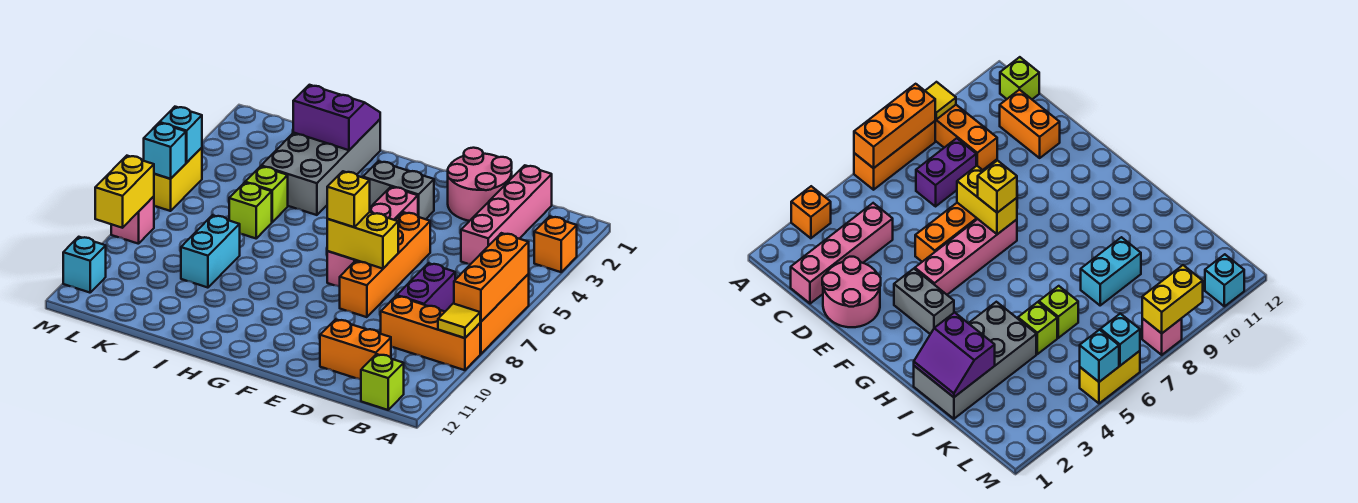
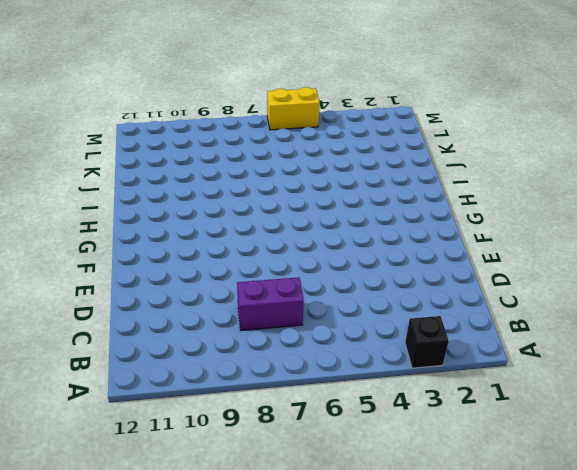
black 1x1 brick [405,316,449,368] -> orange 1x1 brick [534,216,577,272]
none -> orange 1x3 brick [480,274,529,354]
none -> orange 1x3 brick [381,296,480,370]
none -> lime 1x1 brick [361,354,404,410]

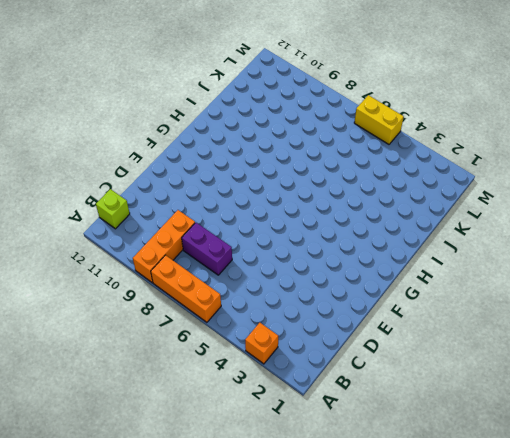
none -> pink 1x4 brick [461,165,552,264]
none -> orange 1x2 brick [320,319,391,380]
none -> pink 2x2 round brick [448,148,512,221]

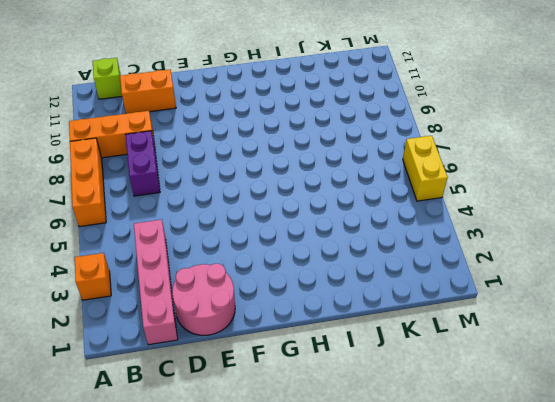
none -> orange 1x4 brick [340,212,430,317]
none -> grey 1x2 brick [363,161,434,219]
none -> pink 1x4 brick [327,187,418,287]

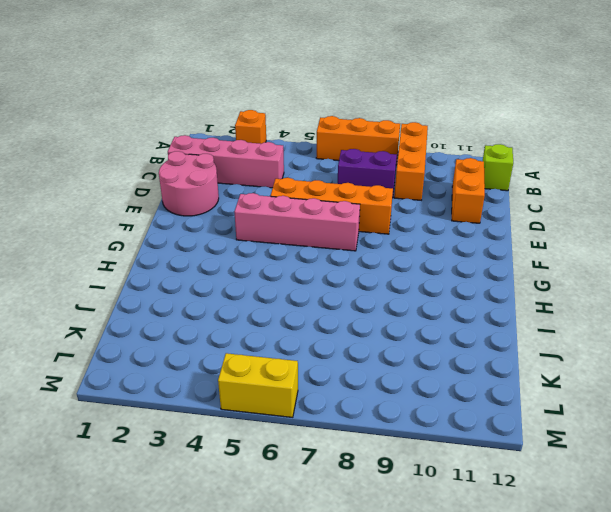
none -> grey 1x2 brick [363,161,434,219]
none -> grey 2x4 brick [261,119,380,215]
none -> lime 1x1 brick [245,166,288,222]

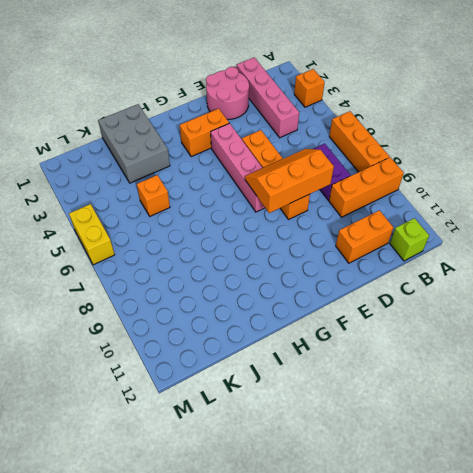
orange 2x3 slope [245,149,334,213] -> yellow 1x2 brick [327,212,398,269]
orange 1x2 brick [180,109,229,157] -> grey 1x2 brick [363,161,434,219]
grey 2x3 brick [98,104,170,183] -> grey 2x4 brick [261,119,380,215]
orange 1x1 brick [137,175,170,216] -> lime 1x1 brick [245,166,288,222]
none -> lime 1x1 brick [229,183,272,238]
none -> cyan 1x2 brick [181,215,240,288]
none -> pink 1x1 brick [111,196,154,244]

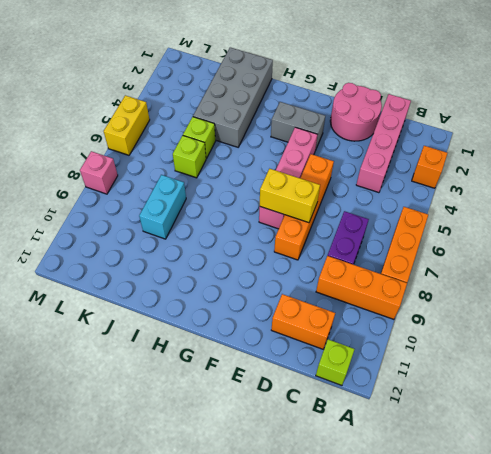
none -> cyan 1x1 brick [63,237,106,293]
none -> orange 1x3 brick [454,233,529,322]
none -> yellow 1x1 tile [438,304,480,338]

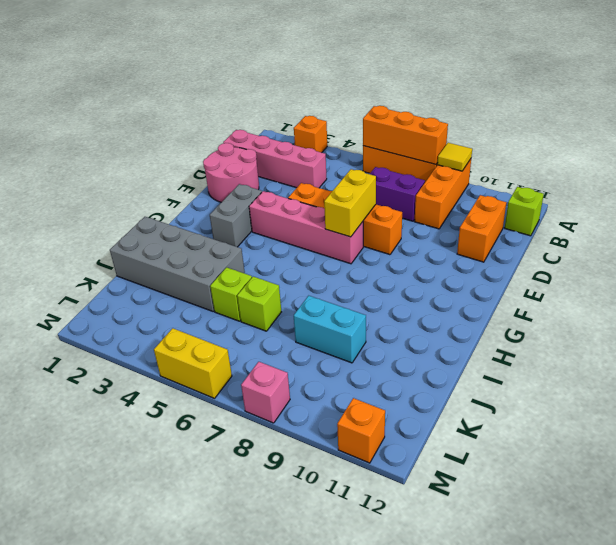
orange 1x1 brick [337,398,385,463] -> cyan 1x1 brick [63,237,106,293]
none -> purple 2x2 slope [293,85,380,150]
none -> cyan 1x1 brick [160,107,202,162]
none -> cyan 1x1 brick [144,123,186,179]

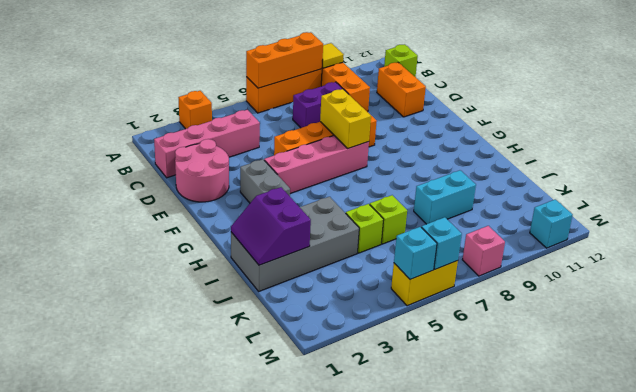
none -> yellow 1x2 brick [95,156,154,228]
none -> yellow 1x1 brick [327,171,370,227]

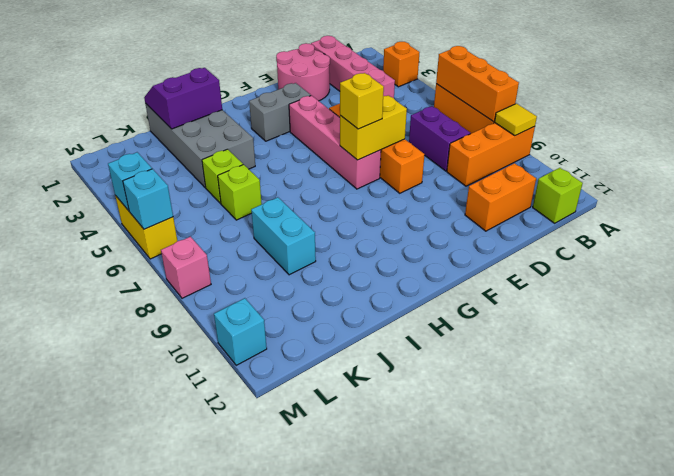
none -> yellow 1x2 brick [95,156,154,228]

